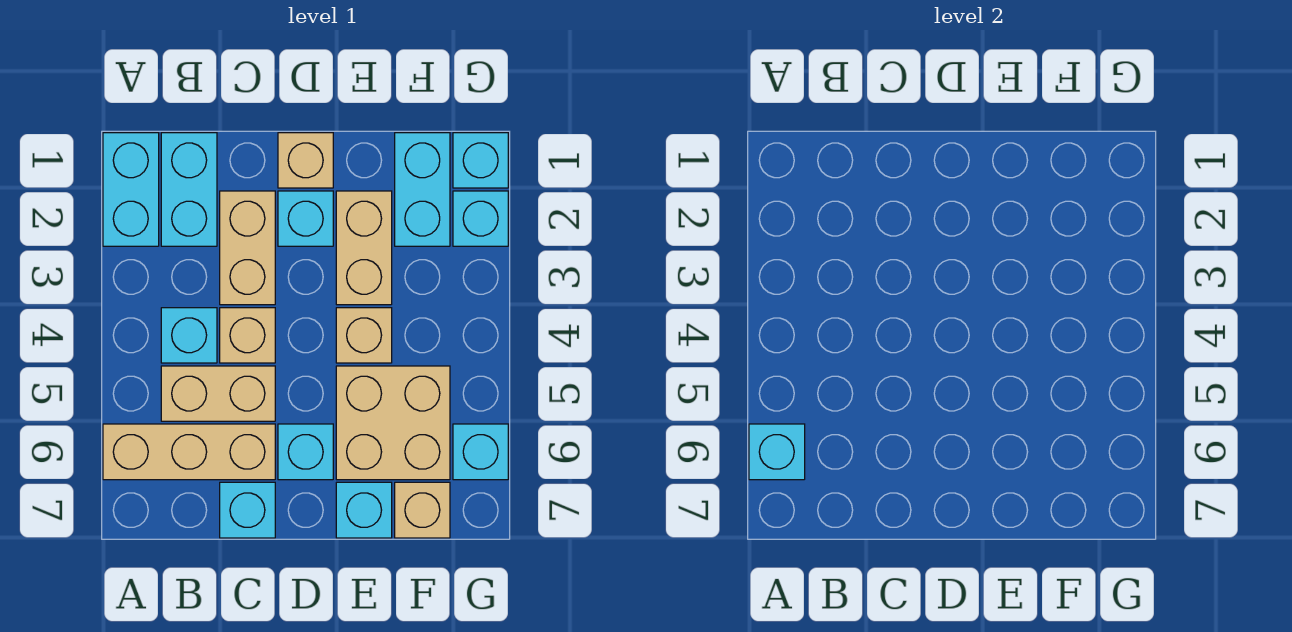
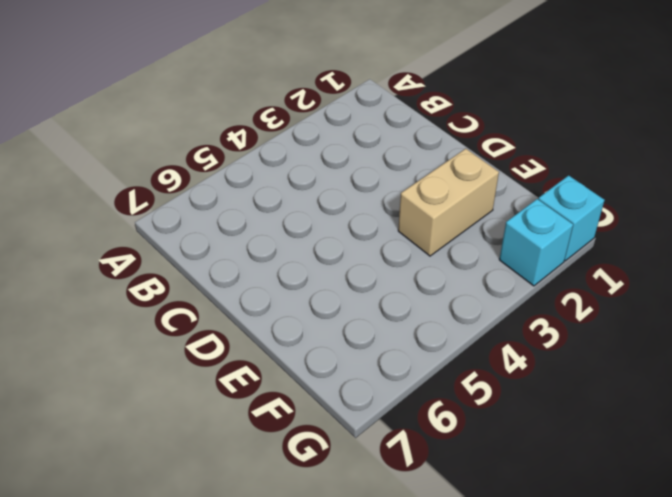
none -> cyan 1x2 brick [103,133,159,246]
none -> tan 1x3 brick [103,424,275,480]
none -> cyan 1x2 brick [161,133,217,246]

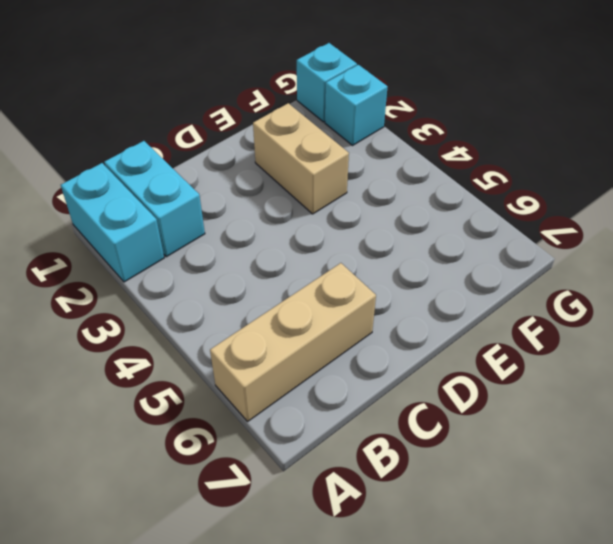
none -> cyan 1x1 brick [161,308,217,363]
none -> tan 1x2 brick [161,366,275,421]
none -> tan 1x2 brick [220,191,275,305]

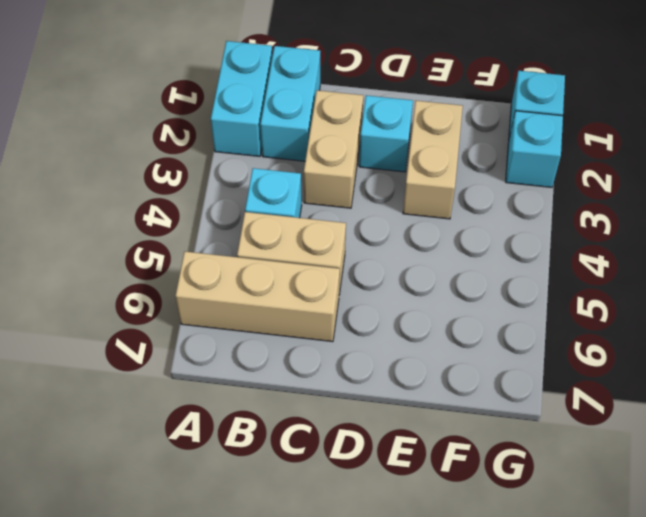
none -> tan 1x1 brick [220,308,275,363]
none -> cyan 1x1 brick [220,482,275,538]
none -> tan 1x1 brick [278,133,333,188]

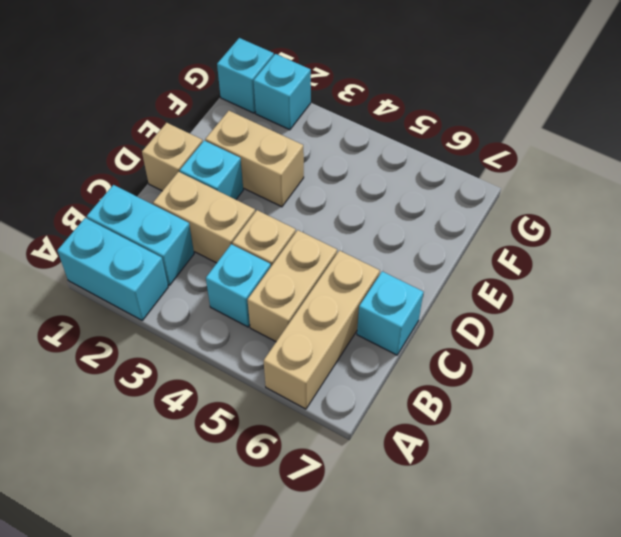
none -> cyan 1x1 brick [278,424,333,480]
none -> tan 1x1 brick [336,308,392,363]
none -> tan 2x2 brick [336,366,450,480]

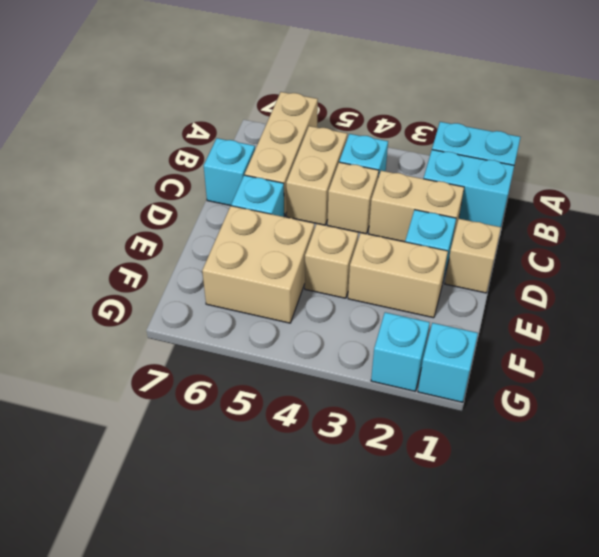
none -> cyan 1x1 brick [336,482,392,538]
none -> cyan 1x2 brick [395,133,450,246]
none -> tan 1x1 brick [395,482,450,538]

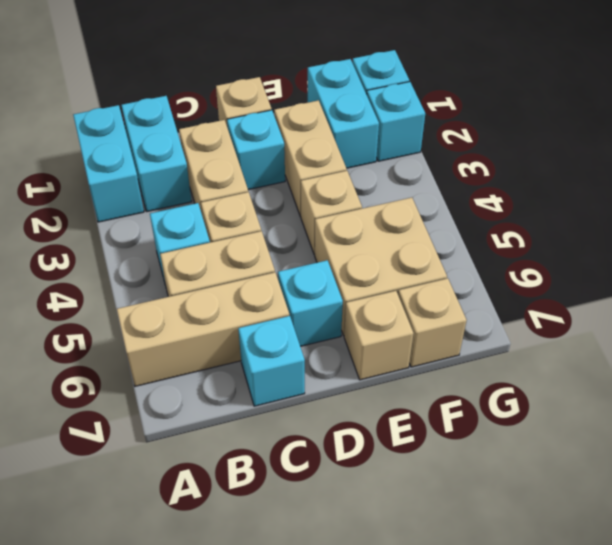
tan 1x1 brick [344,291,414,380] -> cyan 1x1 brick [336,482,392,538]
none -> cyan 1x1 brick [453,424,508,480]
none -> cyan 1x1 brick [749,424,805,480]

